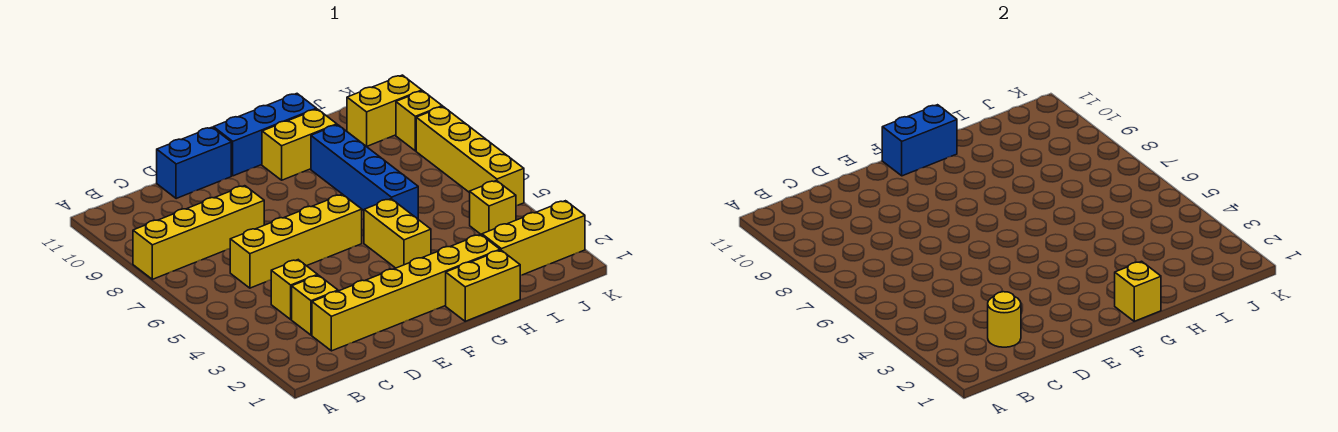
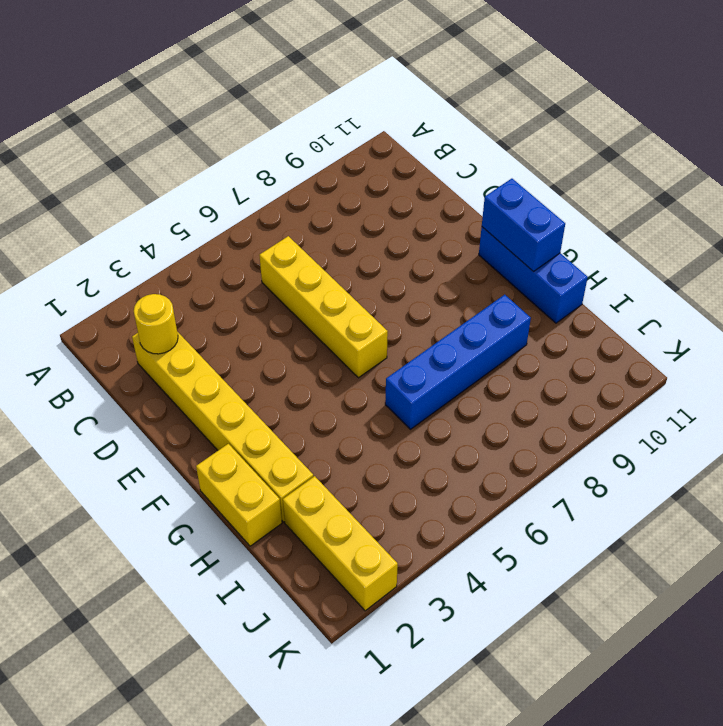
none -> yellow 1x4 brick [133,186,264,279]
none -> yellow 1x1 brick [292,275,338,335]
none -> yellow 1x1 brick [271,260,318,319]

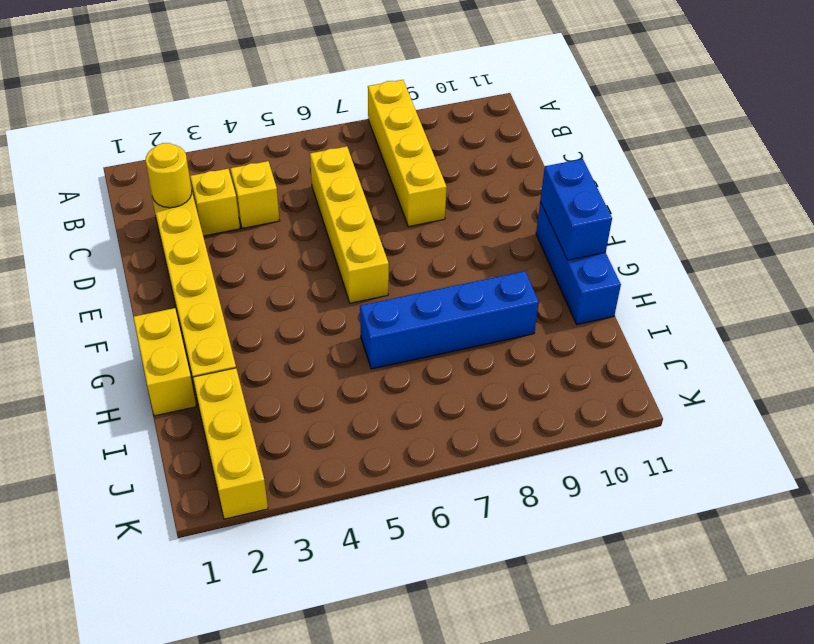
none -> blue 1x2 brick [157,127,231,199]
none -> yellow 1x2 brick [364,199,431,268]
none -> yellow 1x2 brick [262,109,337,180]

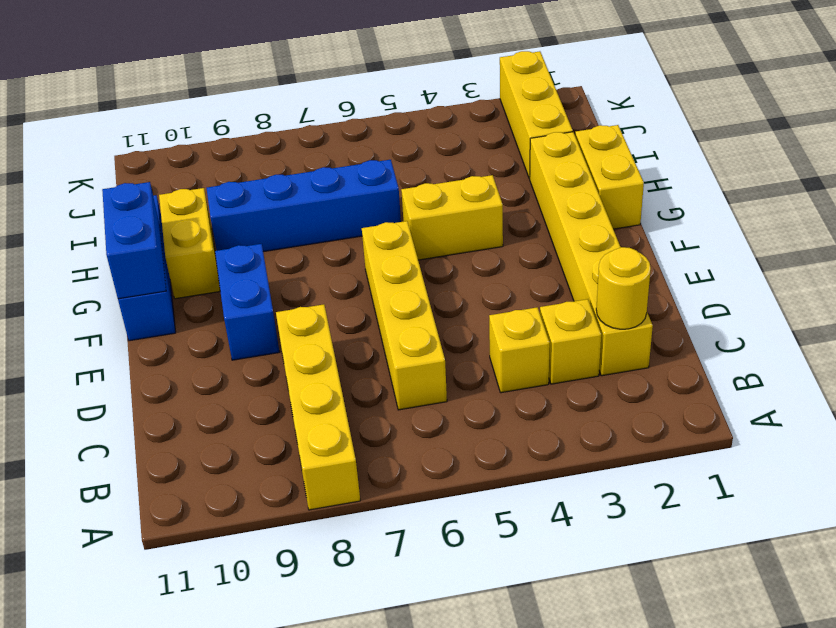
blue 1x2 brick [215,244,279,360] -> blue 1x2 brick moved to [157,127,231,199]
none -> yellow 1x1 brick [470,181,516,235]
none -> yellow 1x2 brick [347,75,422,147]
none -> yellow 1x4 brick [416,107,524,206]

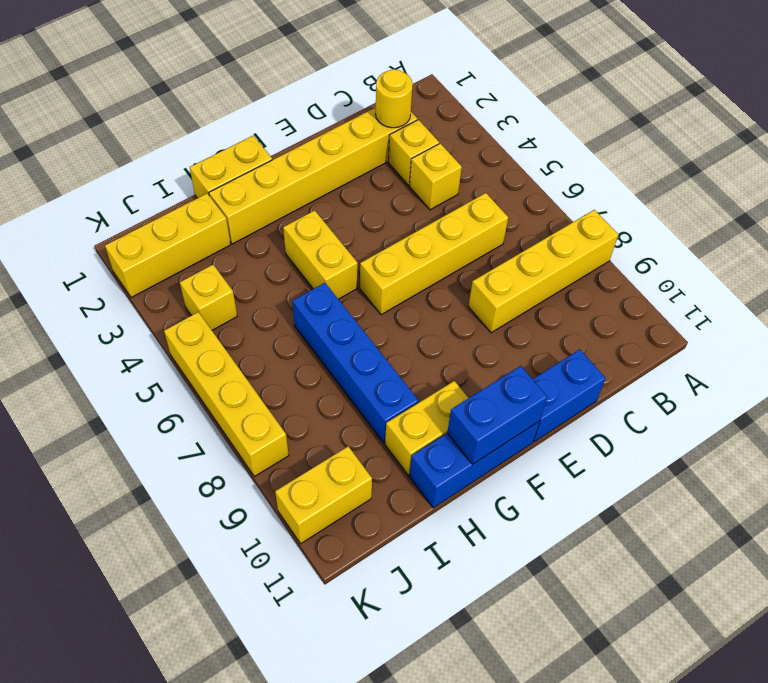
none -> yellow 1x1 brick [396,91,442,151]
none -> yellow 1x1 brick [1115,261,1161,321]

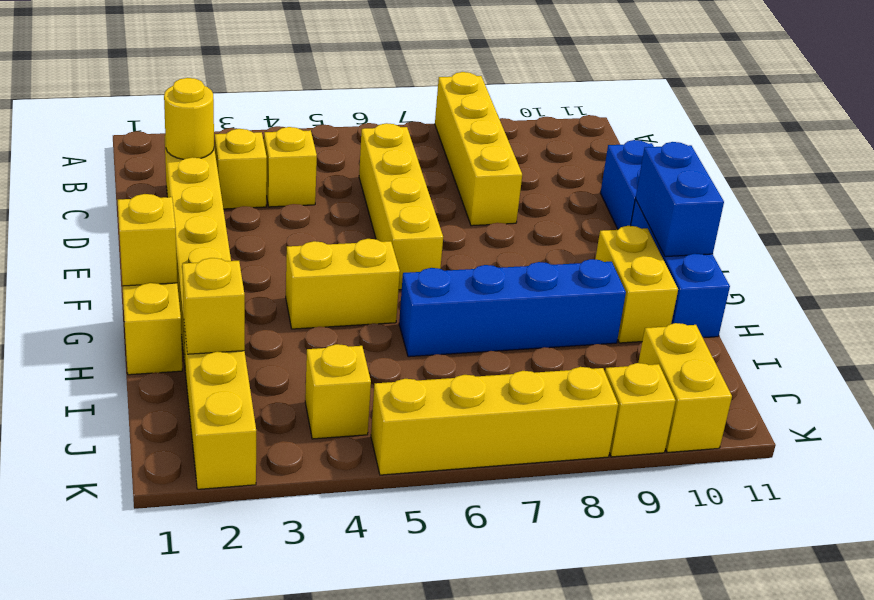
yellow 1x1 brick [182,258,245,354] -> none

